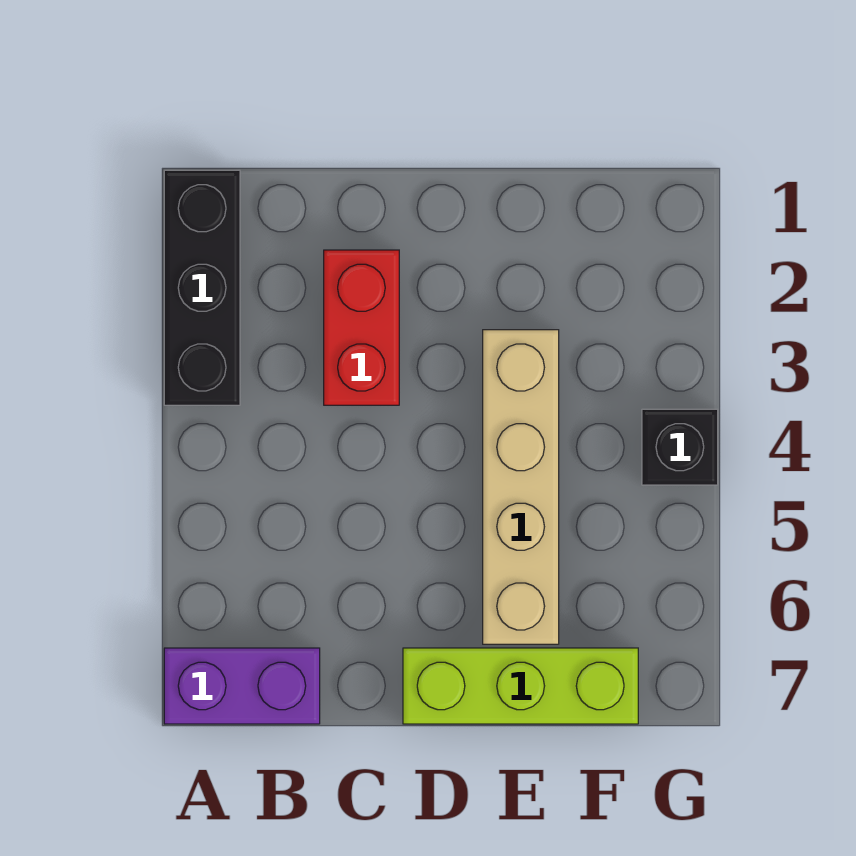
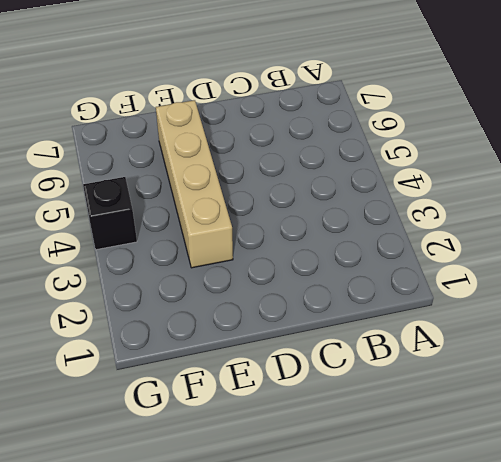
none -> black 1x3 brick [164,170,240,405]
none -> purple 1x2 brick [164,648,320,724]

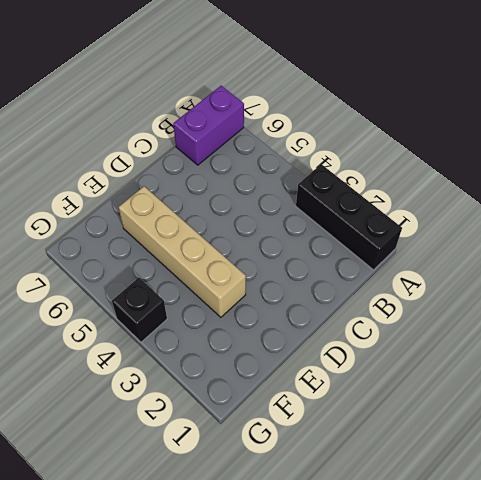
none -> red 1x2 brick [324,250,399,405]
none -> lime 1x3 brick [403,648,638,724]

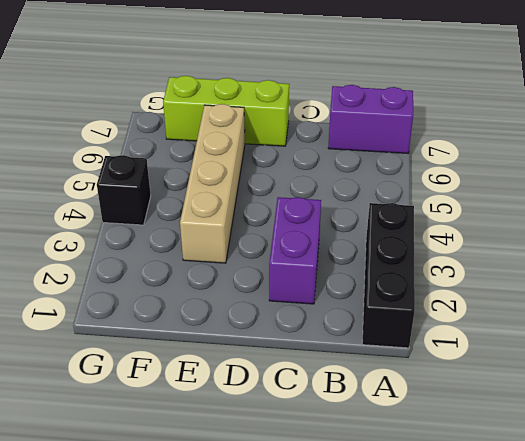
purple 1x2 brick [269,197,321,304] -> red 1x2 brick [324,250,399,405]

